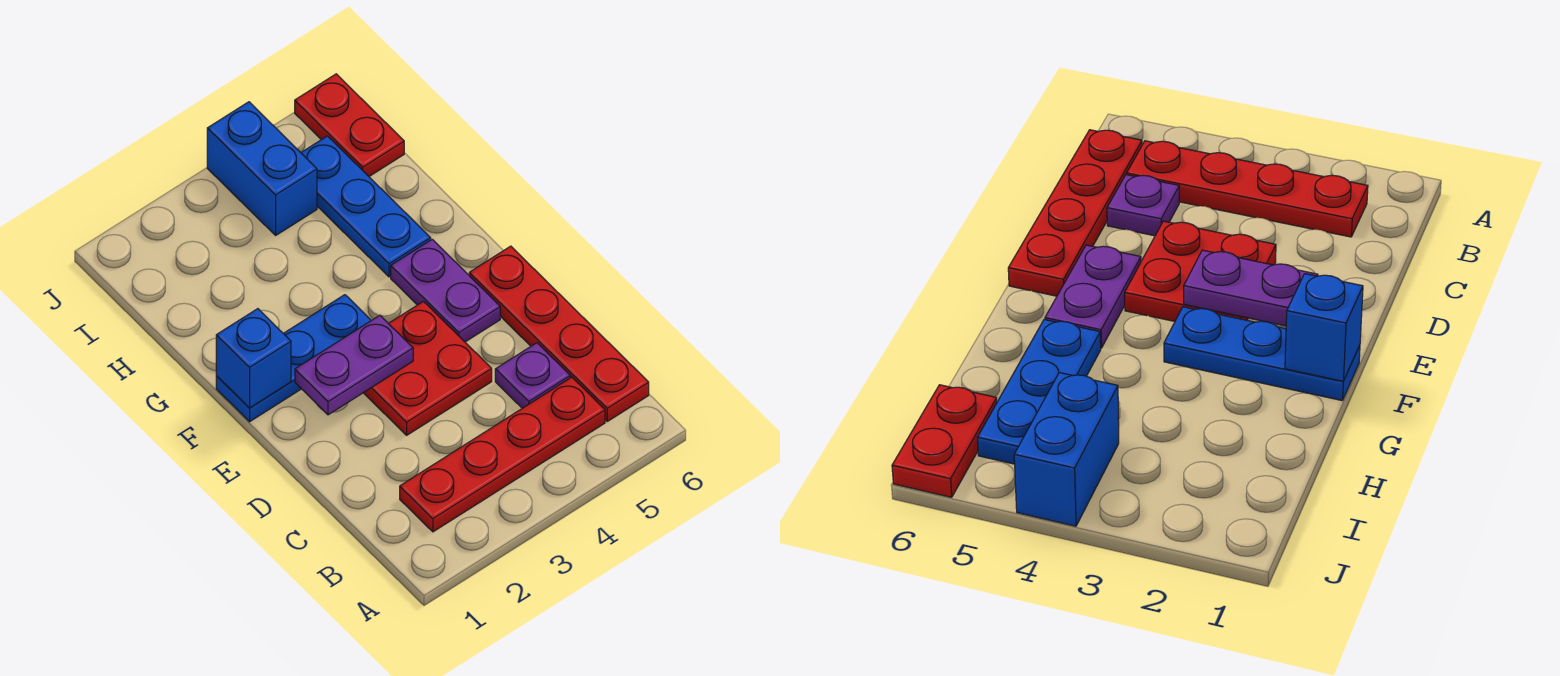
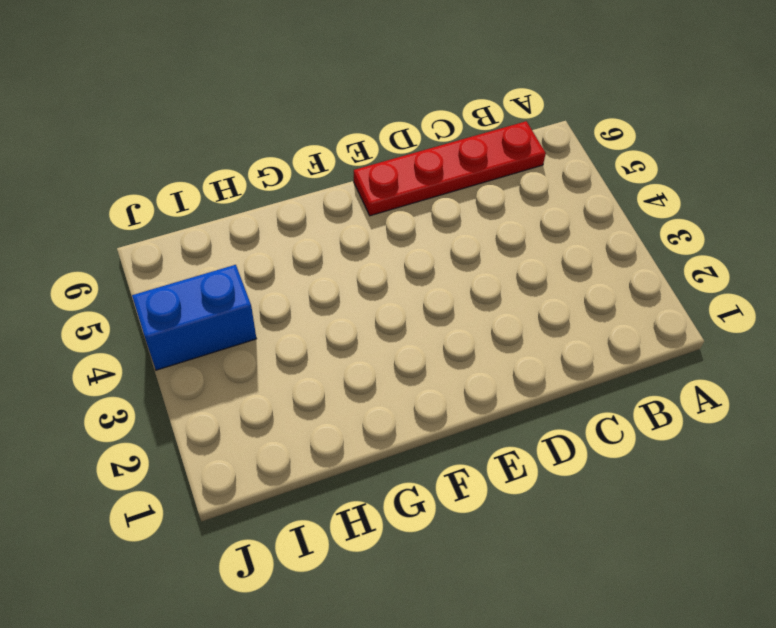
none -> red 1x4 plate [400,377,605,532]
none -> purple 1x1 plate [495,343,570,408]

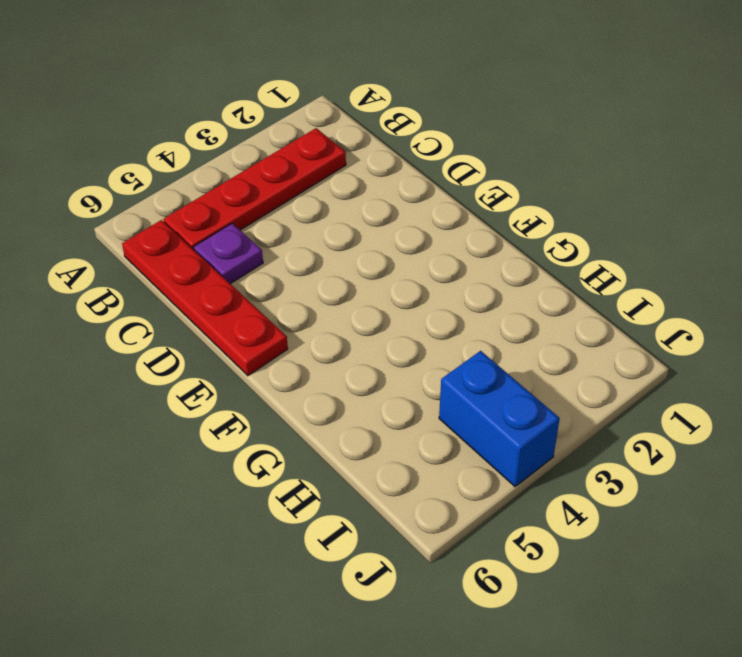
none -> red 2x2 plate [364,301,492,435]
none -> purple 1x2 plate [391,239,500,342]

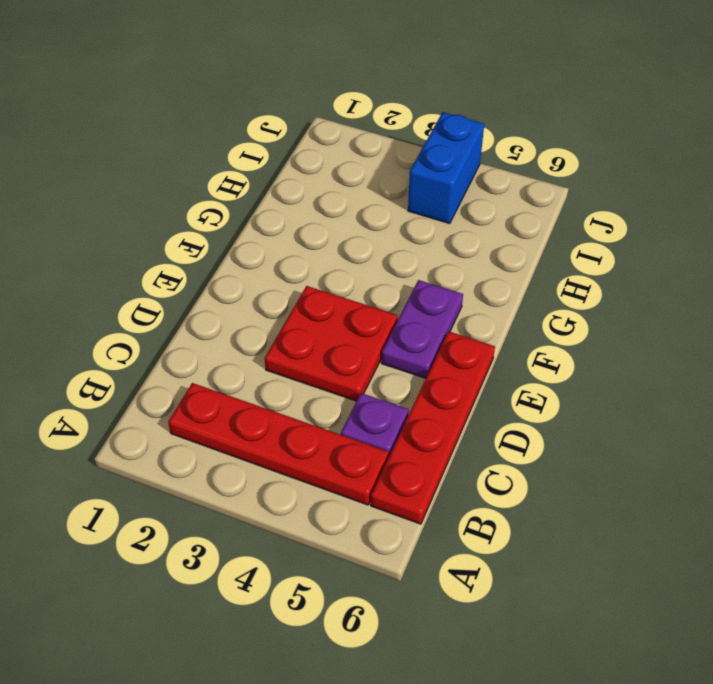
none -> blue 1x3 plate [216,295,371,422]
none -> blue 1x3 plate [301,136,431,277]

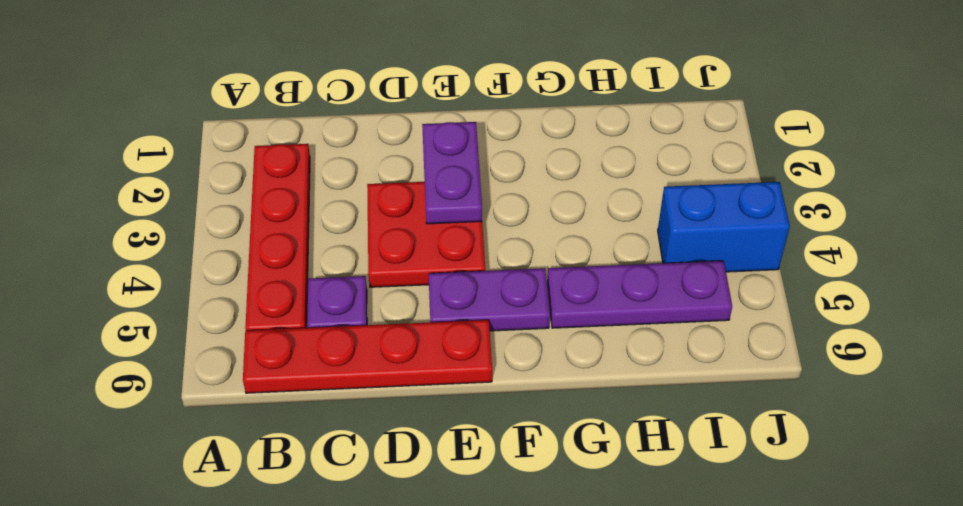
purple 1x3 plate [547,261,732,328] -> blue 1x3 plate [301,136,431,277]
none -> blue 1x3 plate [216,295,371,422]
none -> red 1x2 plate [295,74,404,176]

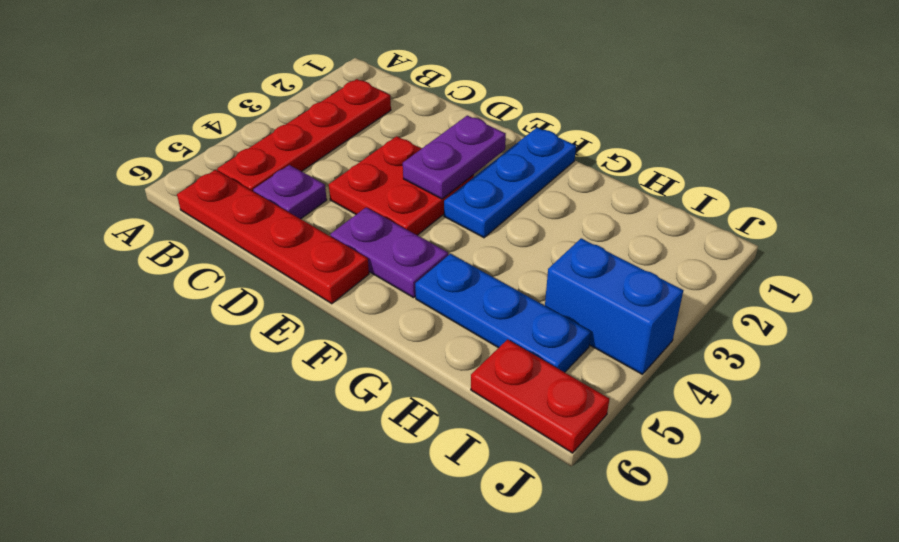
none -> blue 1x1 brick [216,309,291,408]

